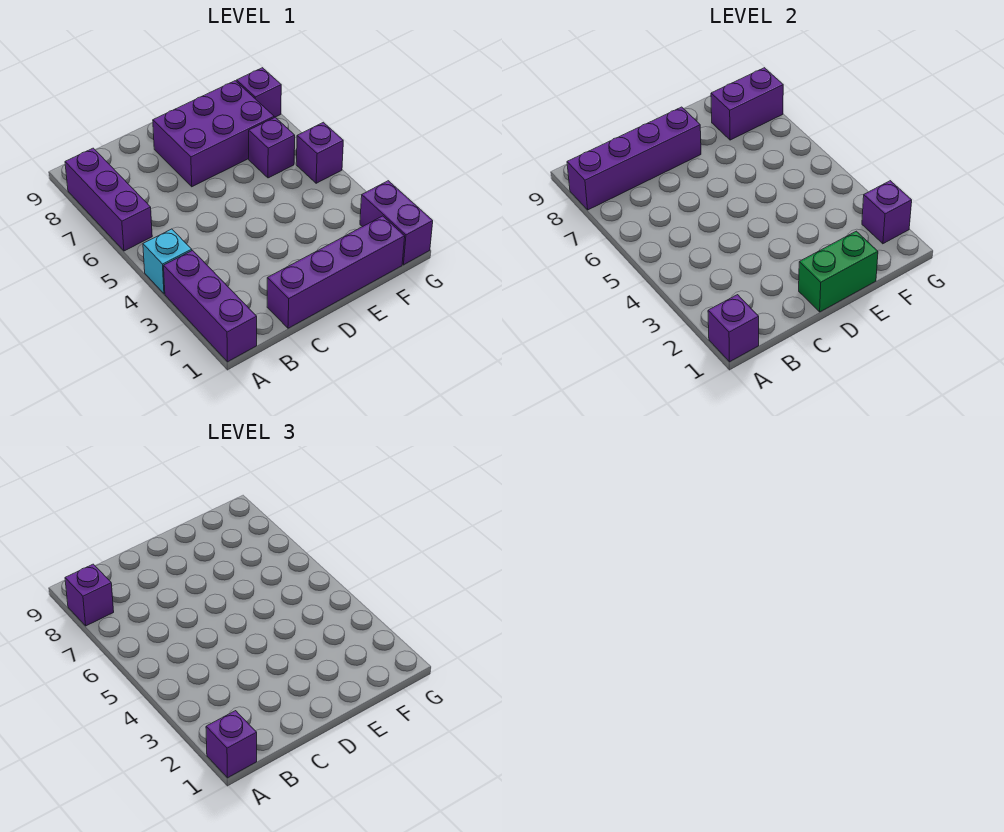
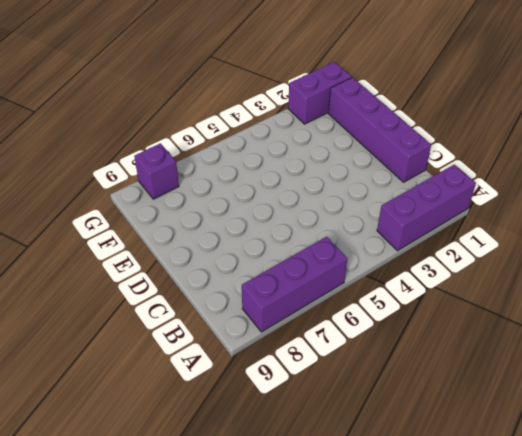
none -> cyan 1x1 brick [143,229,192,294]
none -> purple 2x3 brick [153,81,274,187]
none -> purple 1x1 brick [249,117,295,178]

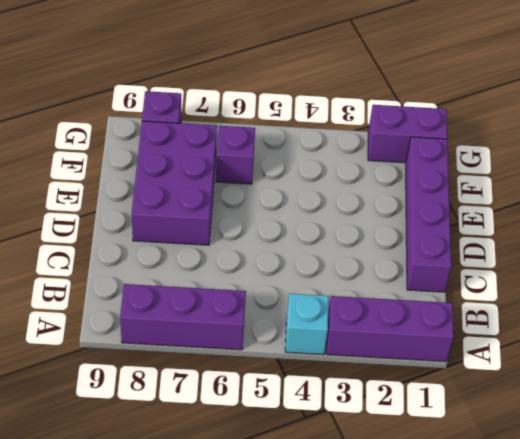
none -> purple 1x1 brick [296,122,343,183]
none -> purple 1x1 brick [708,295,759,362]
none -> purple 1x4 brick [567,107,701,210]

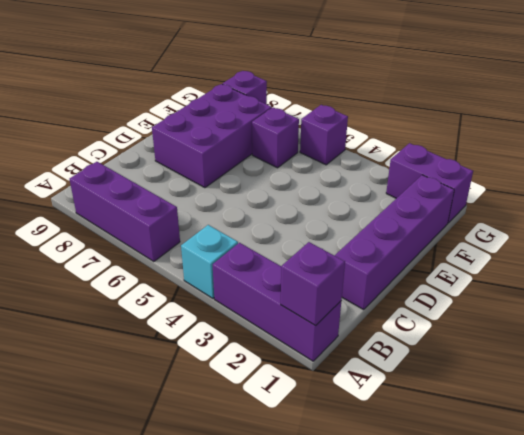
none -> purple 1x4 brick [567,107,701,210]
none -> green 1x2 brick [799,231,878,312]
none -> purple 1x2 brick [711,68,783,140]

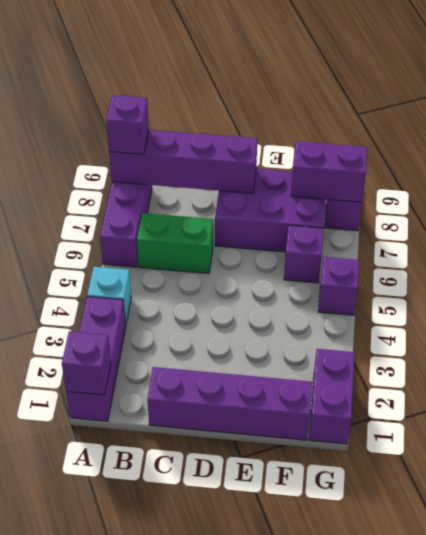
green 1x2 brick [137,213,213,274] -> green 1x2 brick moved to [799,231,878,312]
none -> purple 1x1 brick [862,181,912,244]
none -> purple 1x1 brick [206,711,257,778]

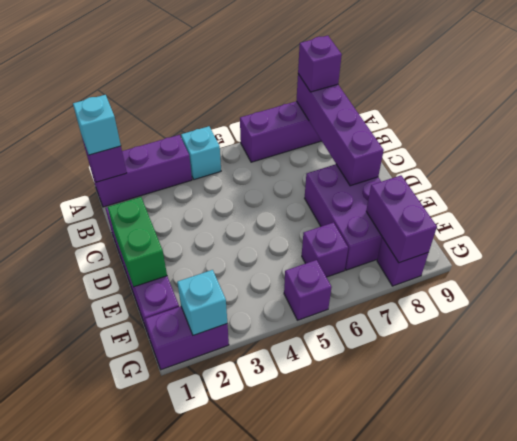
cyan 1x1 brick [73,95,121,155] -> purple 1x1 brick [206,711,257,778]
cyan 1x1 brick [177,270,227,335] -> purple 1x1 brick [862,181,912,244]

